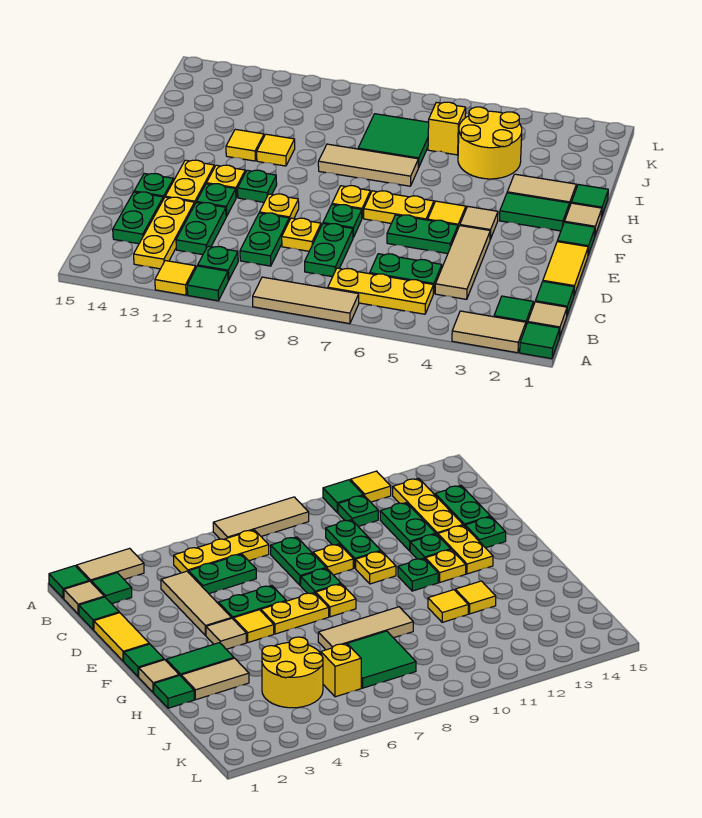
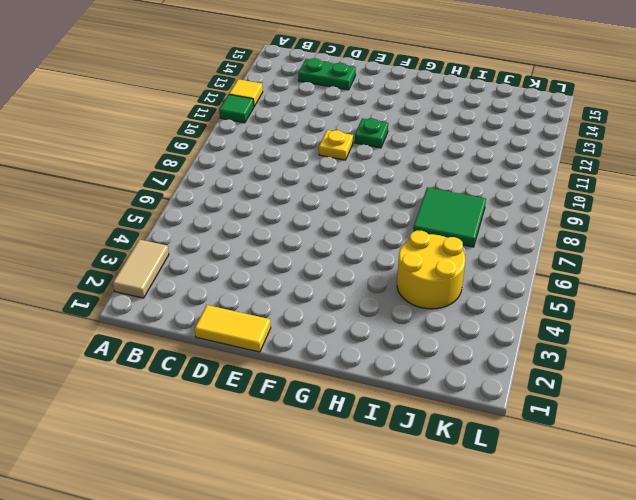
none -> green 1x1 tile [520,323,560,359]
none -> tan 1x3 tile [253,277,359,324]
none -> tan 1x1 tile [528,302,567,337]
none -> green 1x1 tile [494,296,533,325]

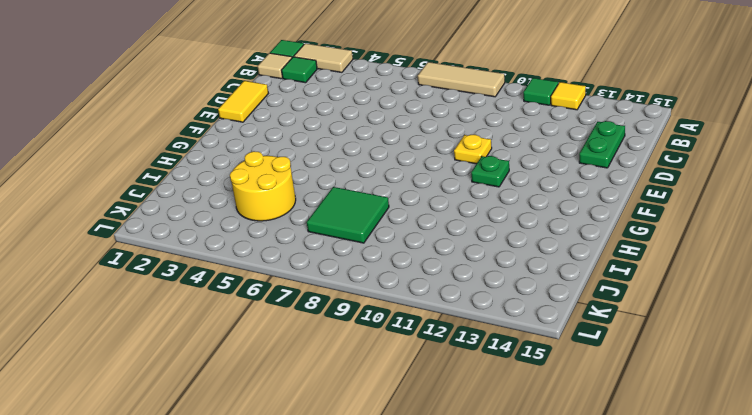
none -> yellow 1x3 plate [328,268,434,314]
none -> green 1x1 plate [198,246,238,280]
none -> yellow 1x3 plate [134,197,195,269]
none -> green 1x1 tile [535,281,574,315]

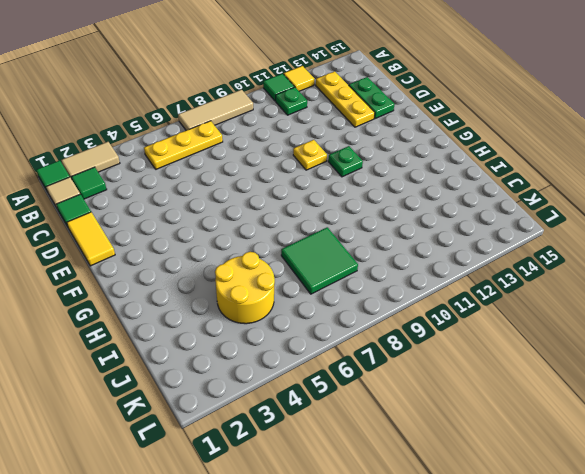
none -> tan 1x3 tile [435,226,490,299]
none -> green 1x2 plate [370,254,442,294]
none -> green 1x2 plate [305,224,353,277]
none -> green 1x2 plate [240,213,289,266]

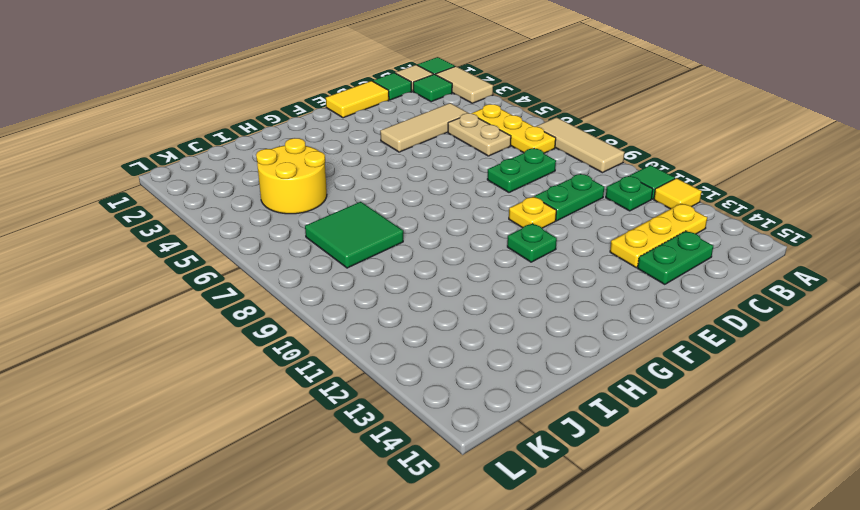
tan 1x2 plate [448,113,511,156] -> green 1x2 plate [370,254,442,294]
none -> green 1x2 plate [176,202,226,255]
none -> yellow 1x1 plate [282,218,321,251]
none -> green 1x2 plate [387,215,458,254]
none -> green 1x1 plate [323,205,362,237]

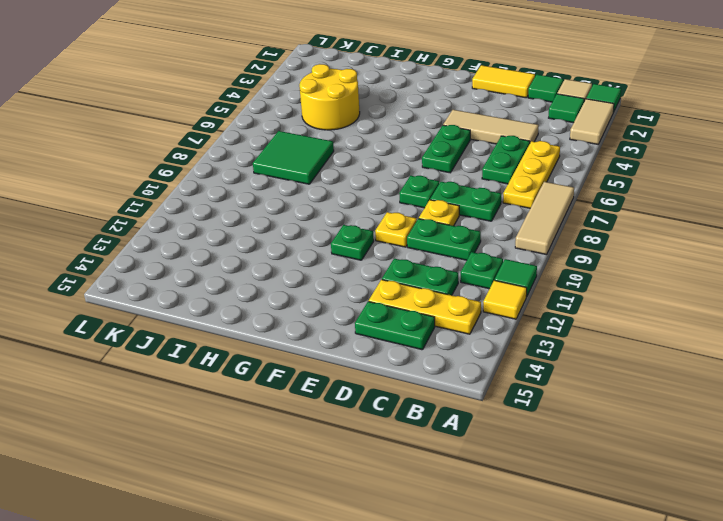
none -> green 1x1 plate [197,184,236,216]
none -> yellow 1x2 plate [165,160,214,203]
none -> green 1x1 plate [134,174,174,199]
none -> green 1x1 tile [557,222,595,255]

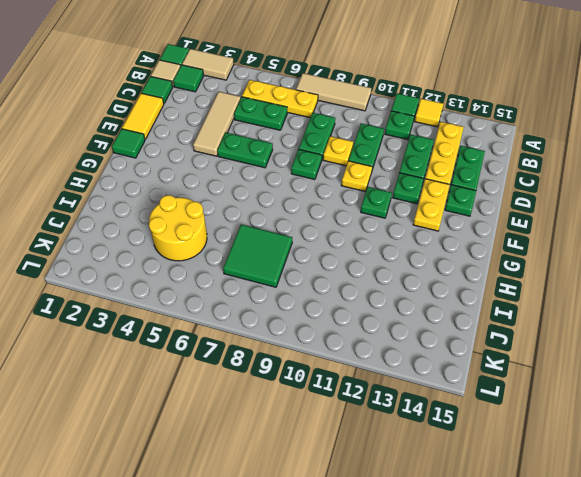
none -> tan 1x1 tile [460,207,498,239]
none -> yellow 1x1 tile [428,201,466,228]
none -> yellow 1x2 plate [364,191,434,223]
none -> yellow 1x1 plate [332,186,370,218]

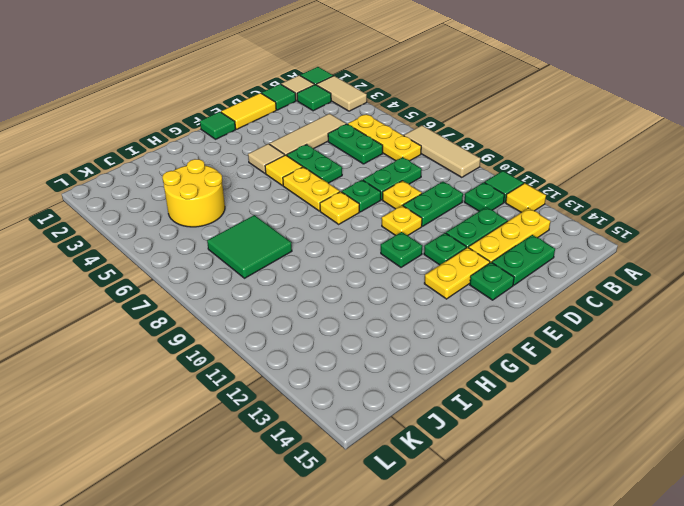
none -> yellow 1x1 plate [207,165,245,197]
none -> tan 1x1 tile [564,203,602,235]
none -> green 1x2 tile [500,193,570,231]
none -> green 1x1 tile [571,184,608,217]

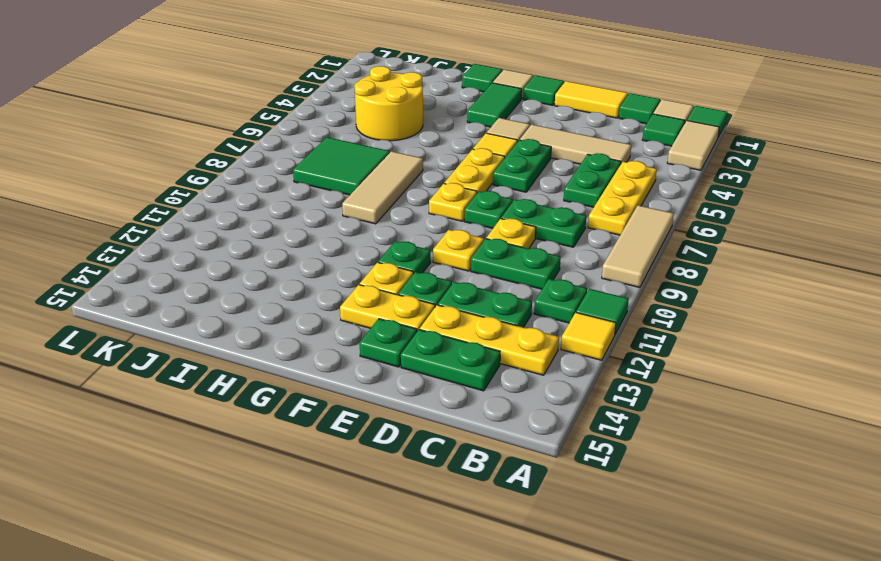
none -> tan 1x2 tile [507,174,576,207]
none -> yellow 1x1 tile [257,134,295,166]
none -> yellow 1x1 tile [226,129,264,161]
none -> yellow 1x1 brick [428,102,466,155]

